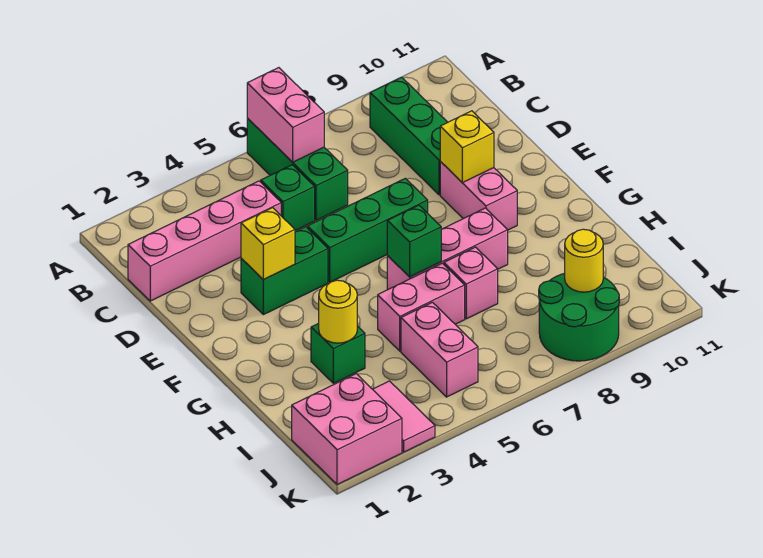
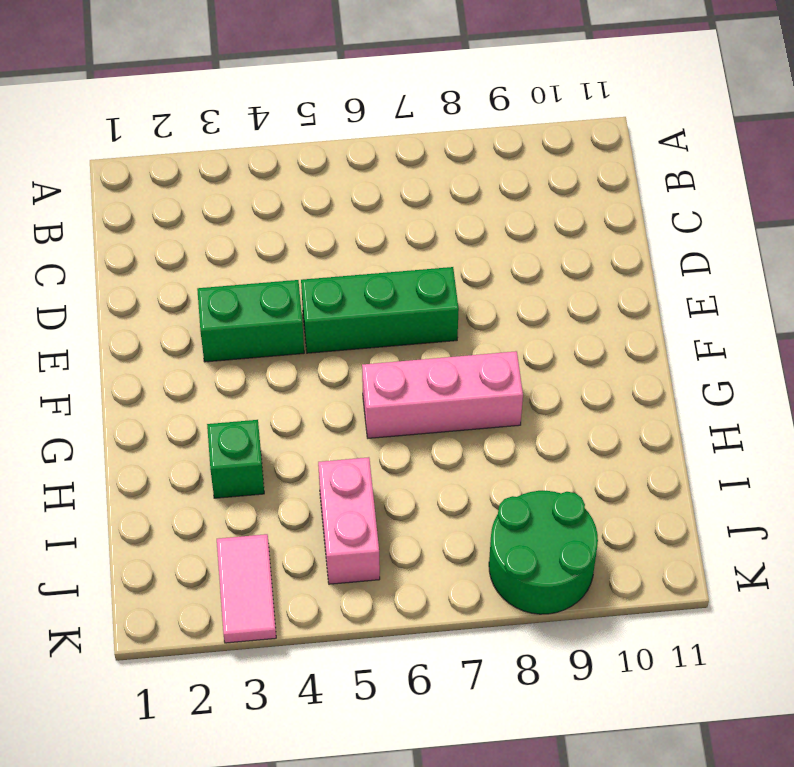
none -> green 1x3 brick [247,118,348,220]
none -> green 1x3 brick [370,77,448,195]
none -> pink 1x4 brick [128,181,281,301]

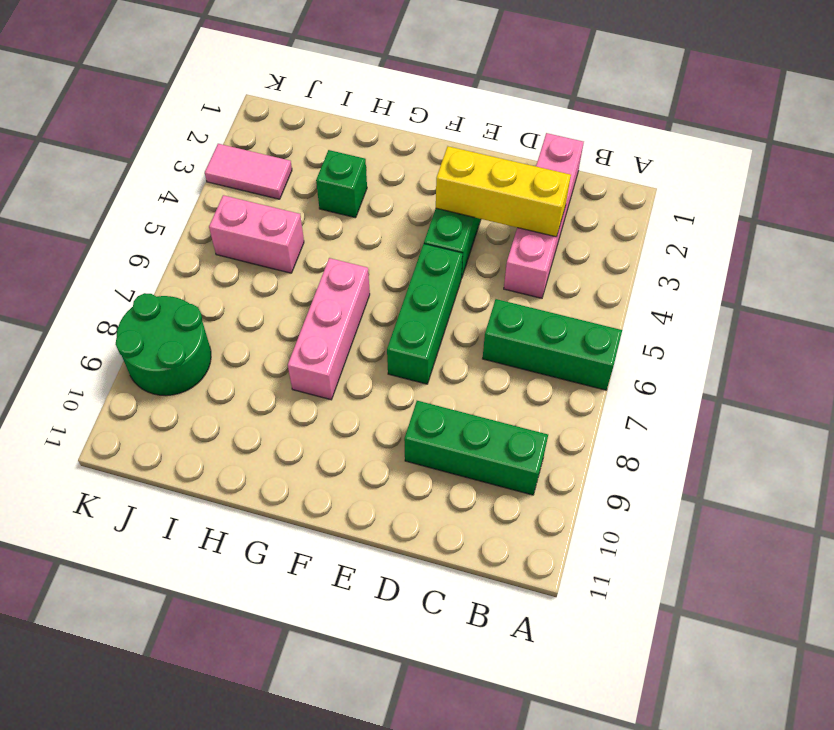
yellow 1x3 brick [436,146,571,237] -> yellow 1x1 brick [241,208,295,280]
none -> green 1x1 brick [261,165,315,231]
none -> pink 1x2 brick [440,162,517,230]
none -> pink 1x2 brick [378,263,465,351]

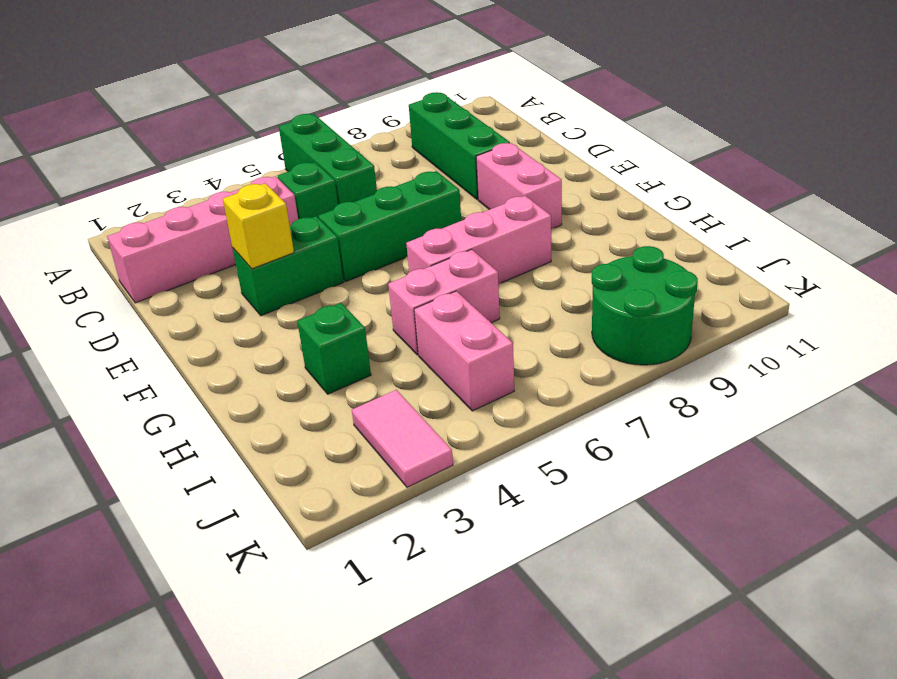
none -> pink 1x1 brick [444,247,498,319]
none -> pink 2x2 brick [292,374,402,485]
none -> pink 1x2 brick [247,68,324,162]

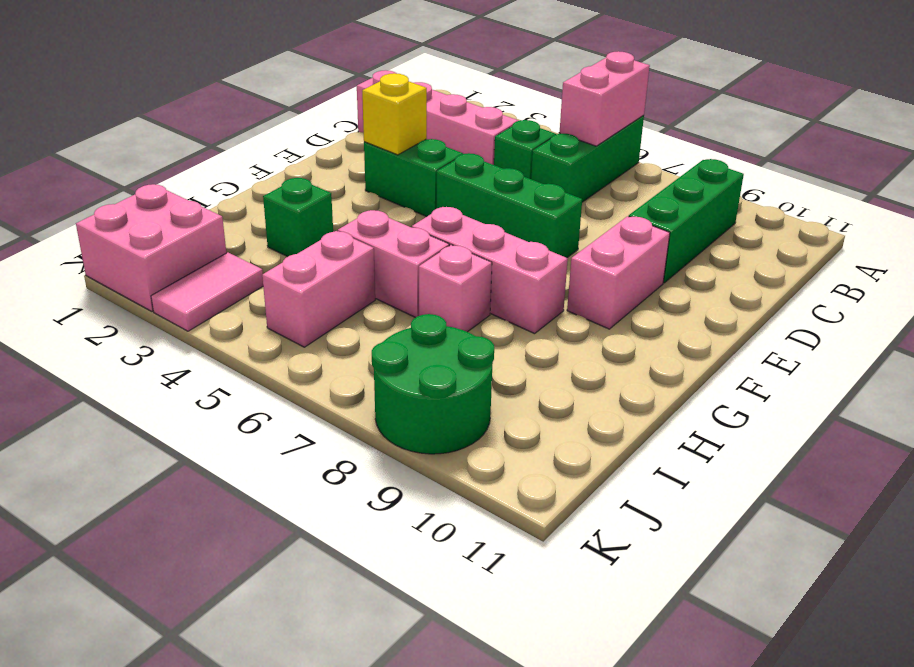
none -> yellow 1x1 brick [440,111,494,183]
none -> green 1x1 brick [387,205,441,277]
none -> yellow 1x1 round brick [319,280,357,343]

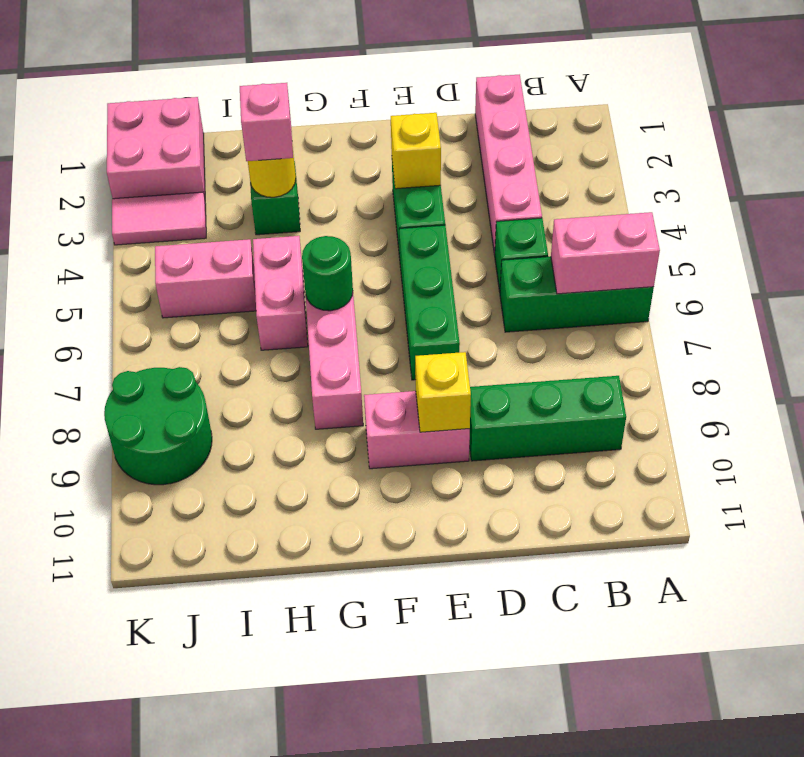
green 1x1 round brick [302,236,353,311] -> green 1x1 brick [387,205,441,277]
pink 1x1 brick [240,83,293,161] -> pink 1x1 brick moved to [444,247,498,319]
none -> yellow 1x1 round brick [565,229,603,292]

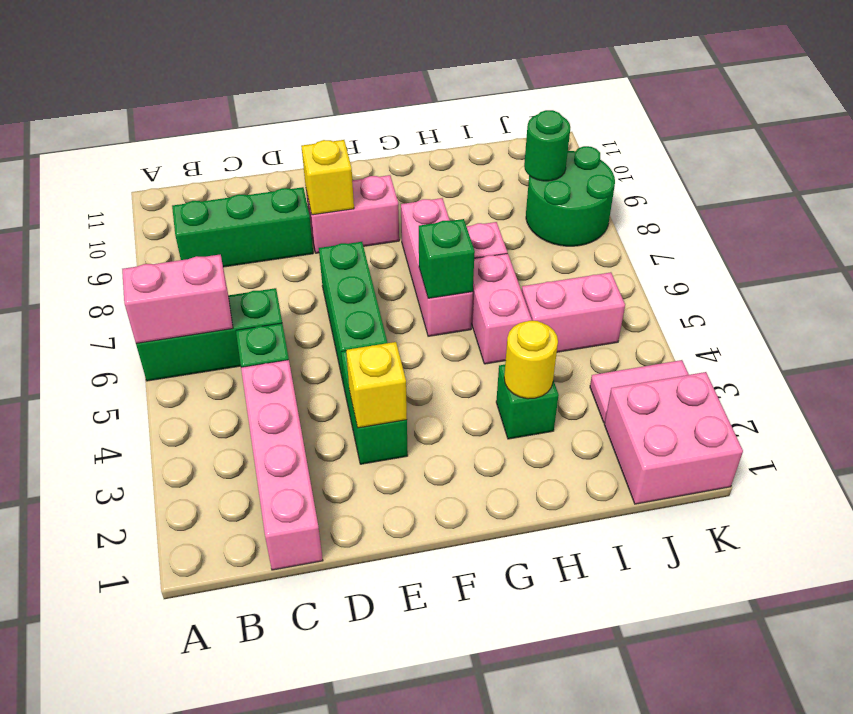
green 1x1 round brick [524,110,570,181] -> yellow 1x1 round brick [565,229,603,292]

